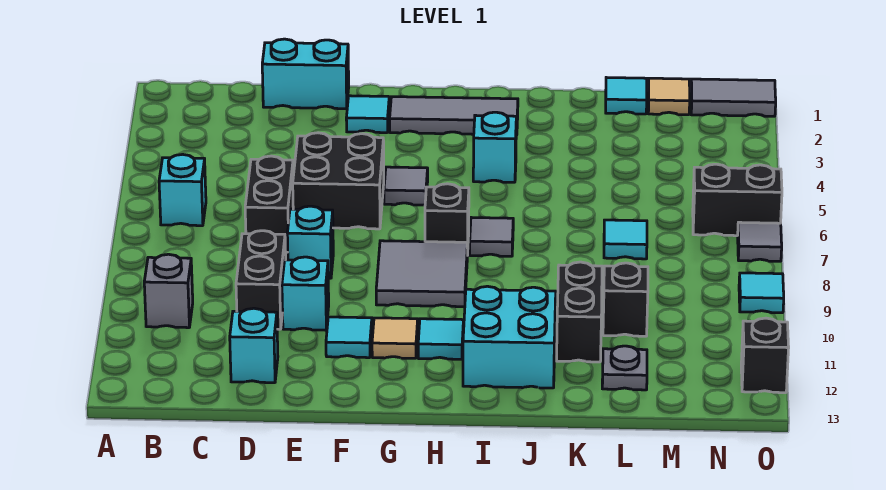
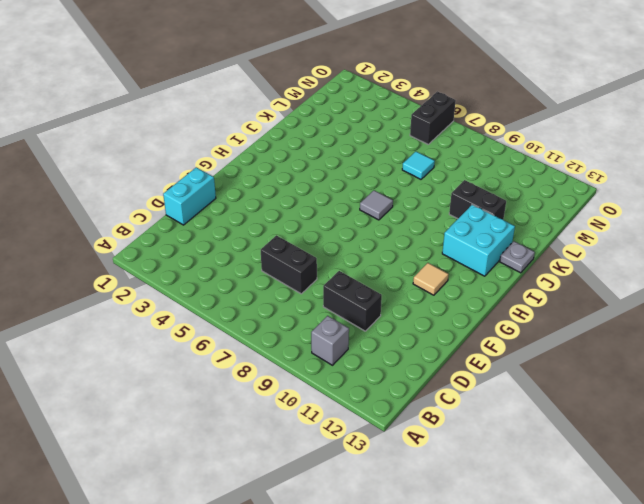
grey 1x1 plate [500,241,535,273] -> grey 1x1 plate moved to [602,346,647,390]
none -> cyan 1x1 brick [159,154,206,226]
none -> cyan 1x1 brick [230,308,278,383]
none -> black 2x2 brick [293,133,384,229]
none -> cyan 1x1 brick [287,206,333,278]

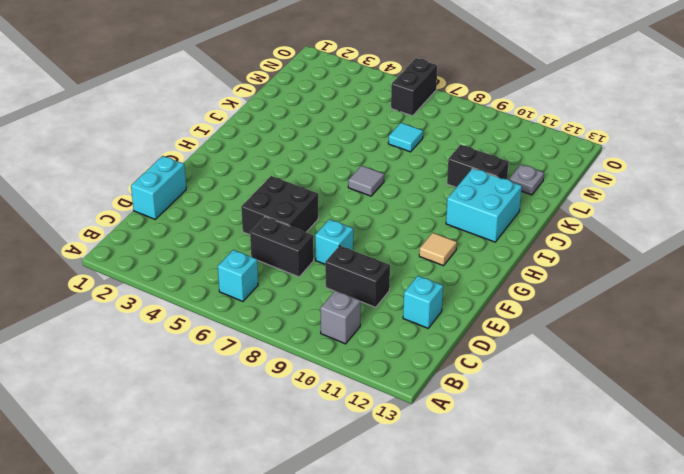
none -> cyan 1x1 brick [282,257,329,330]
none -> cyan 1x1 tile [346,96,389,133]
none -> cyan 1x1 tile [326,317,372,358]
none -> grey 1x3 tile [390,97,518,135]

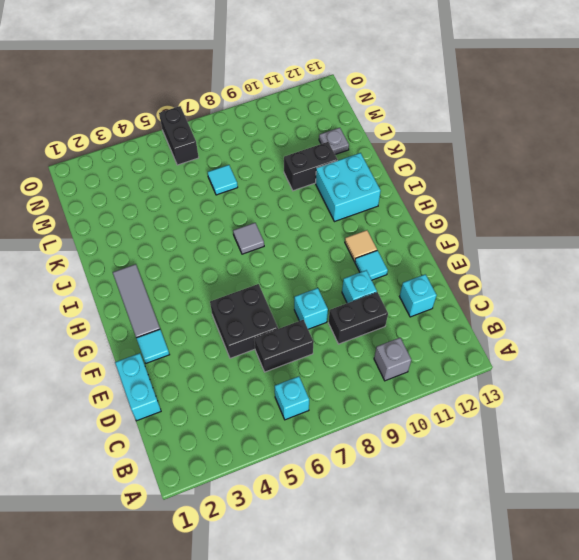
none -> grey 1x1 tile [384,167,428,205]
none -> grey 2x2 tile [376,241,467,307]
none -> black 1x1 brick [425,184,469,255]
none -> cyan 1x1 tile [418,319,463,359]

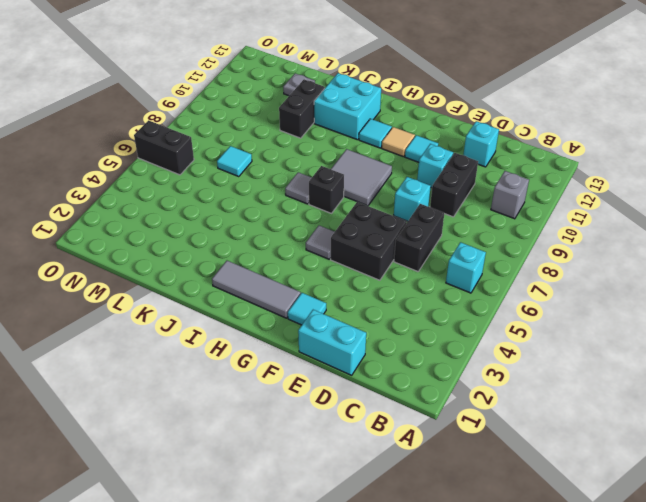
none -> cyan 1x1 brick [473,112,516,182]
none -> cyan 1x1 tile [606,78,647,114]
none -> black 1x1 brick [603,263,648,336]
none -> tan 1x1 tile [648,78,690,115]

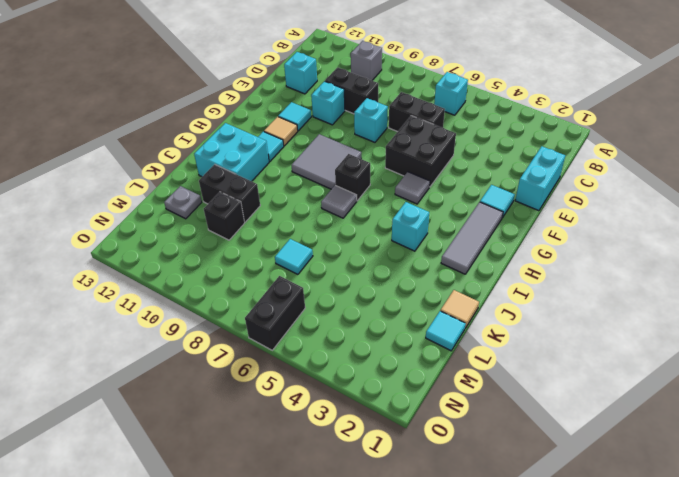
tan 1x1 tile [440,290,479,328] -> tan 1x1 tile moved to [648,78,690,115]
none -> grey 1x2 tile [691,79,776,116]
none -> grey 1x1 tile [738,222,782,261]
none -> cyan 1x1 tile [739,273,784,313]
none -> black 1x1 brick [741,318,789,393]

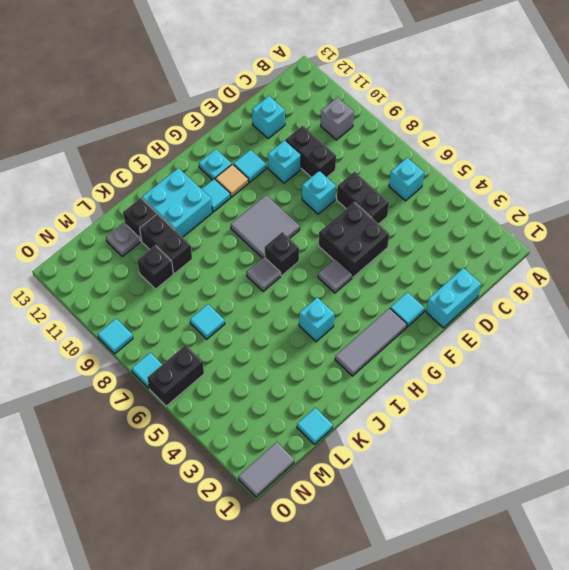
cyan 1x1 plate [199,149,232,180] -> none
black 1x1 brick [123,198,157,241] -> black 1x1 brick moved to [741,318,789,393]
cyan 1x1 tile [132,353,162,388] -> grey 1x1 tile [738,222,782,261]
none -> tan 1x1 tile [648,78,690,115]

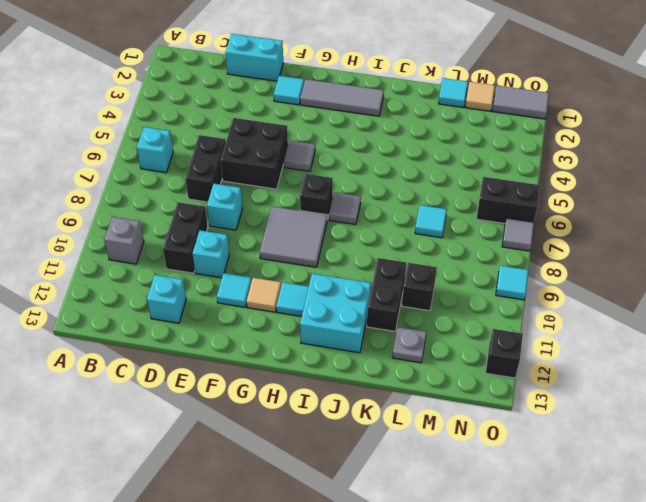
none -> cyan 1x1 brick [473,112,516,182]

